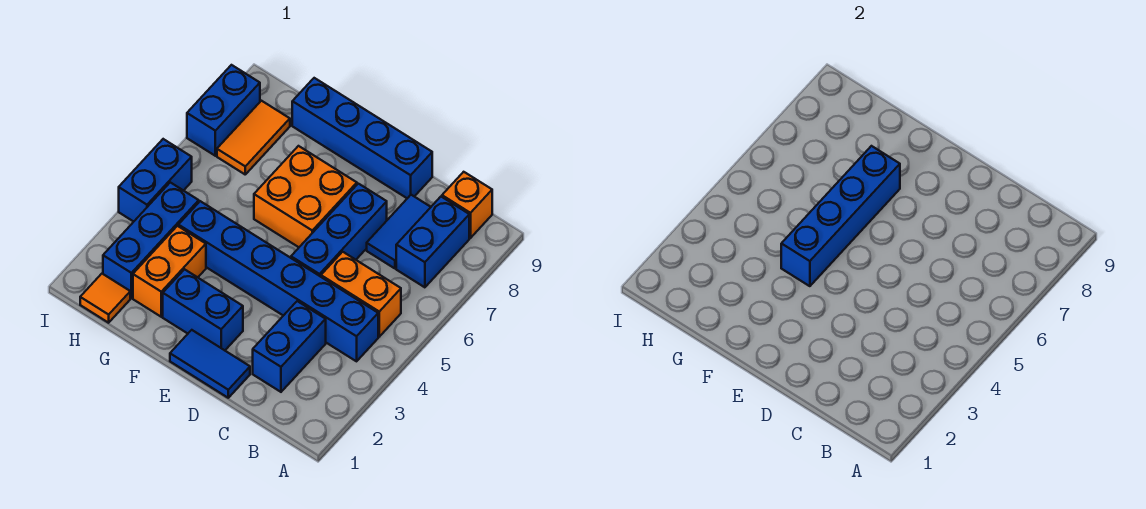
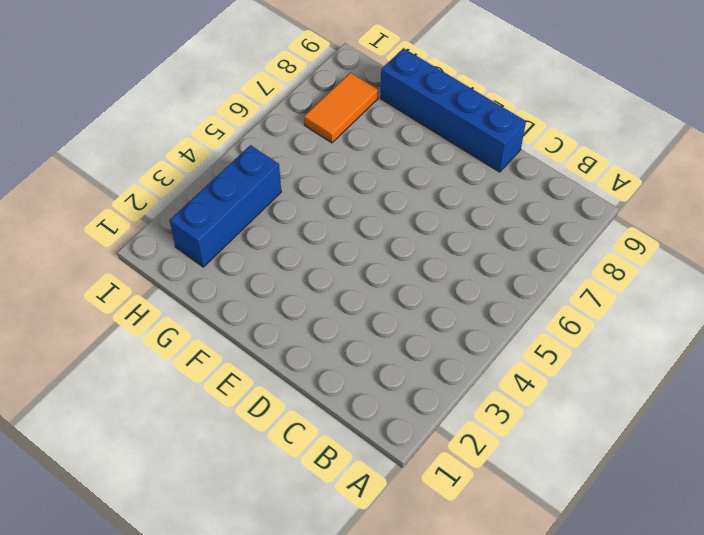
none -> blue 1x6 brick [178,201,378,361]
none -> orange 1x2 brick [321,252,401,337]
none -> blue 1x2 brick [396,197,469,287]

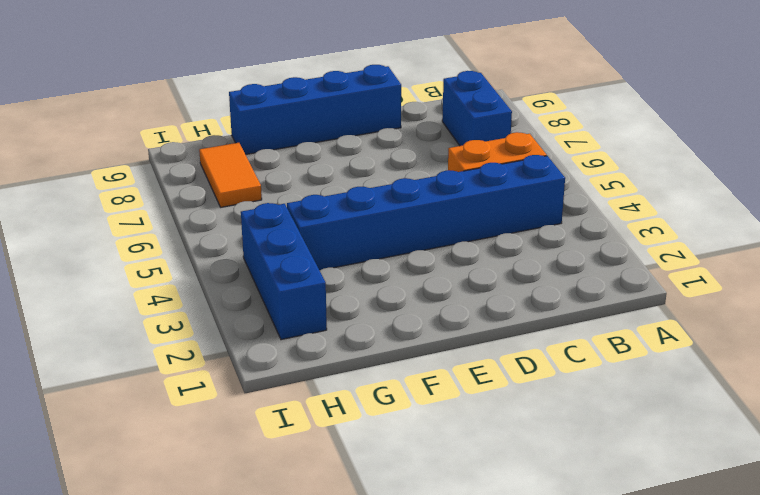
none -> orange 1x1 brick [442,172,492,238]
none -> blue 1x2 brick [253,301,326,392]
none -> blue 1x2 tile [367,195,431,268]

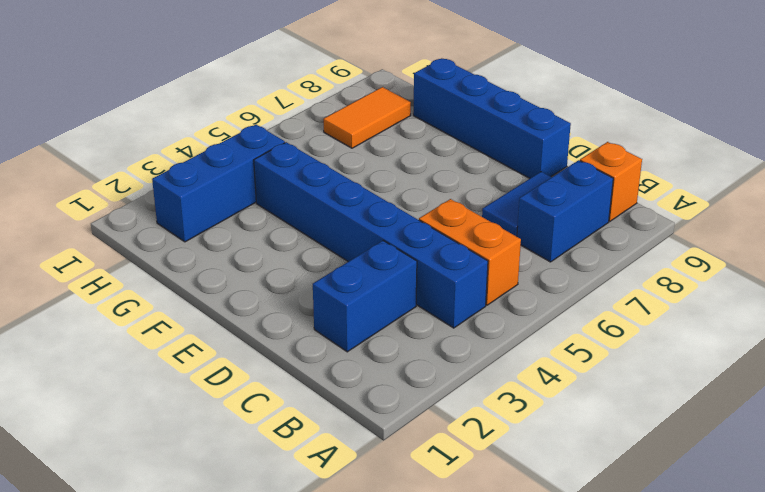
none -> blue 1x2 tile [170,330,250,398]
none -> blue 1x3 brick [291,184,387,277]
none -> blue 1x2 brick [163,269,243,350]

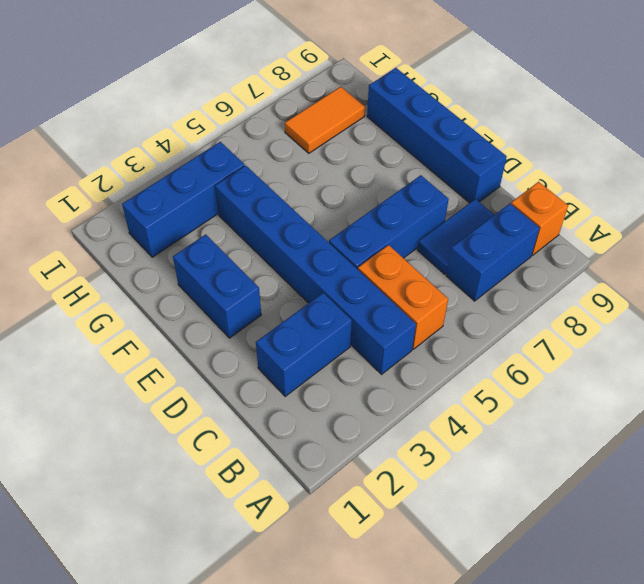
none -> blue 1x2 tile [170,330,250,398]
none -> orange 2x2 brick [254,146,357,247]
none -> orange 1x2 brick [133,226,206,317]

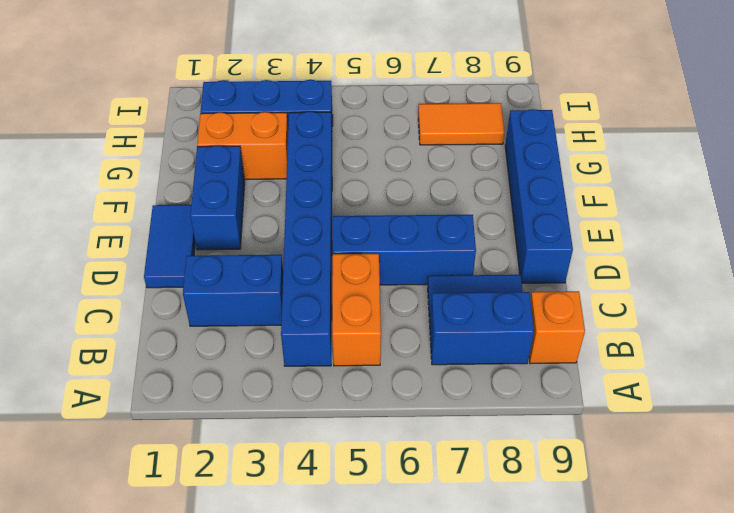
none -> orange 2x2 brick [254,146,357,247]
none -> orange 1x1 tile [80,274,130,323]
none -> blue 1x2 brick [119,139,192,222]

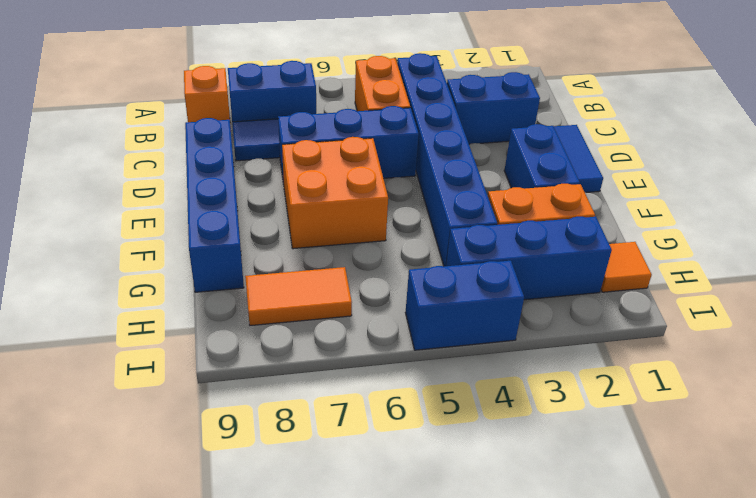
none -> blue 1x2 brick [187,65,260,156]
none -> blue 1x4 brick [781,146,900,286]

